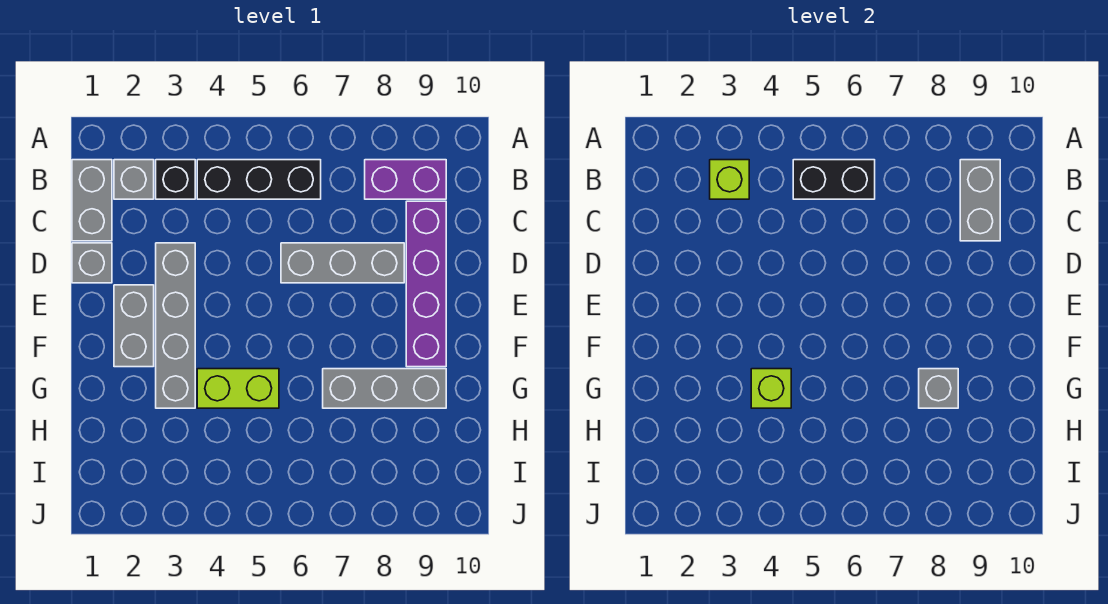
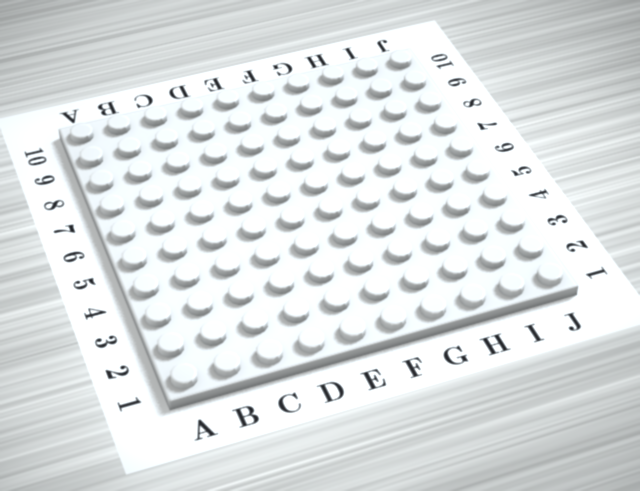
none -> grey 1x2 brick [72,160,112,241]
none -> grey 1x1 brick [114,160,154,199]
none -> black 1x1 brick [156,160,195,199]

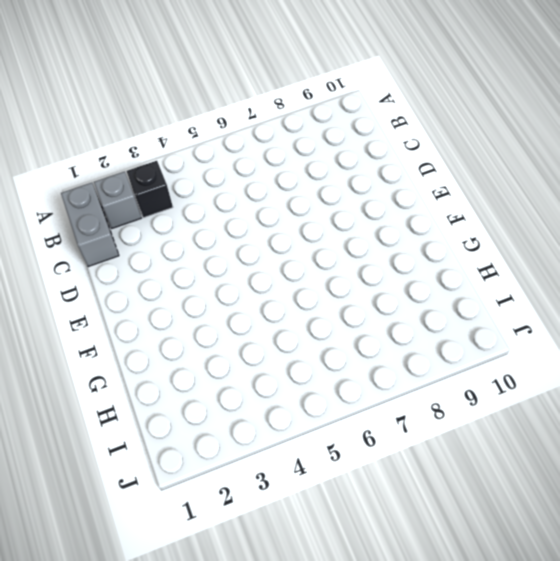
none -> black 1x3 brick [197,160,321,199]
none -> purple 1x2 brick [365,160,446,199]
none -> purple 1x4 brick [406,201,446,367]

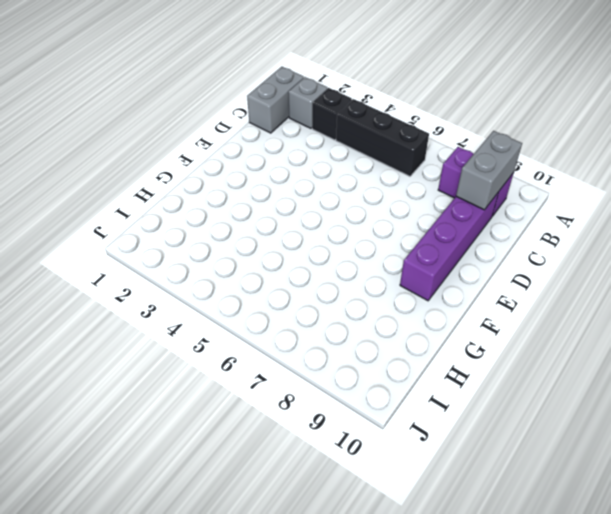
none -> grey 1x1 brick [72,243,112,283]
none -> grey 1x4 brick [156,243,195,408]
none -> grey 1x3 brick [281,243,404,283]

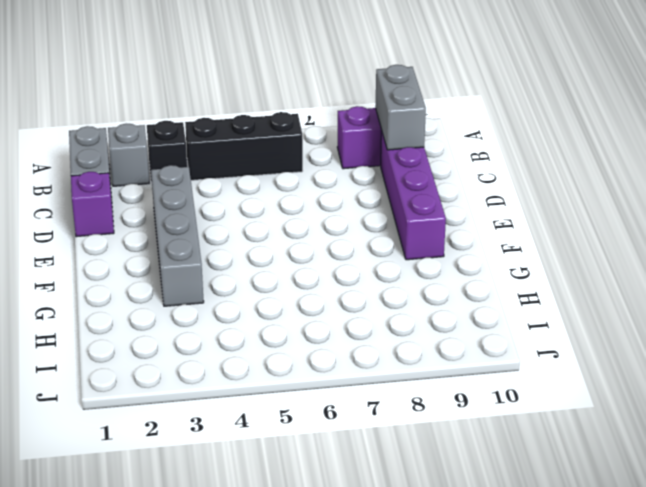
purple 1x1 brick [71,172,114,237] -> grey 1x1 brick [72,243,112,283]
none -> grey 1x3 brick [281,243,404,283]
none -> grey 1x2 brick [114,285,154,367]
none -> lime 1x2 brick [197,369,279,408]

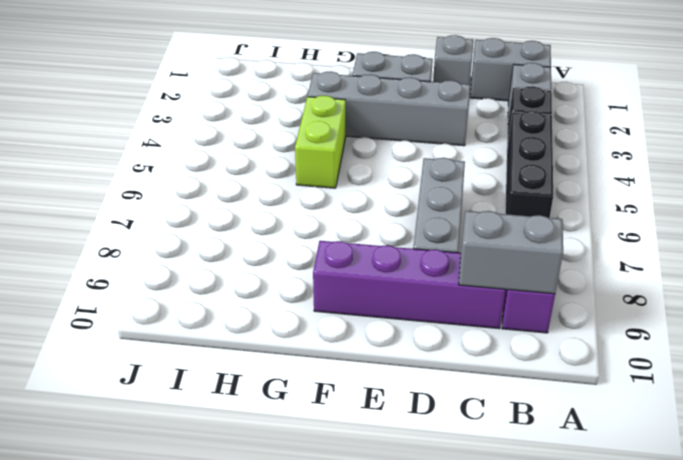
none -> grey 1x3 brick [323,369,446,408]
none -> lime 1x1 brick [710,160,749,199]
none -> black 1x2 brick [793,160,875,199]

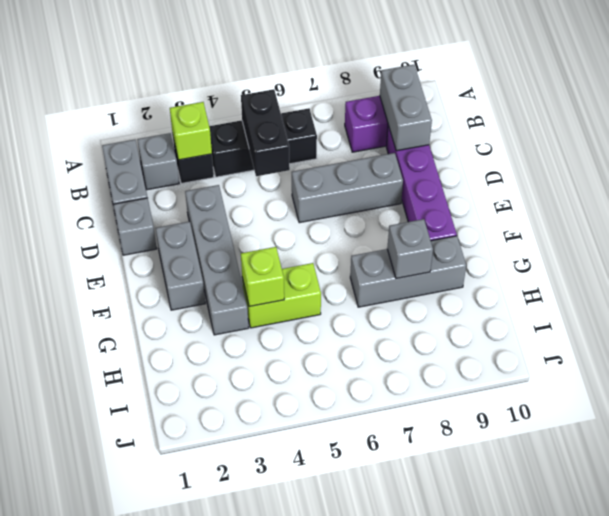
black 1x2 brick [241,89,290,176] -> black 1x2 brick turned to [793,160,875,199]

